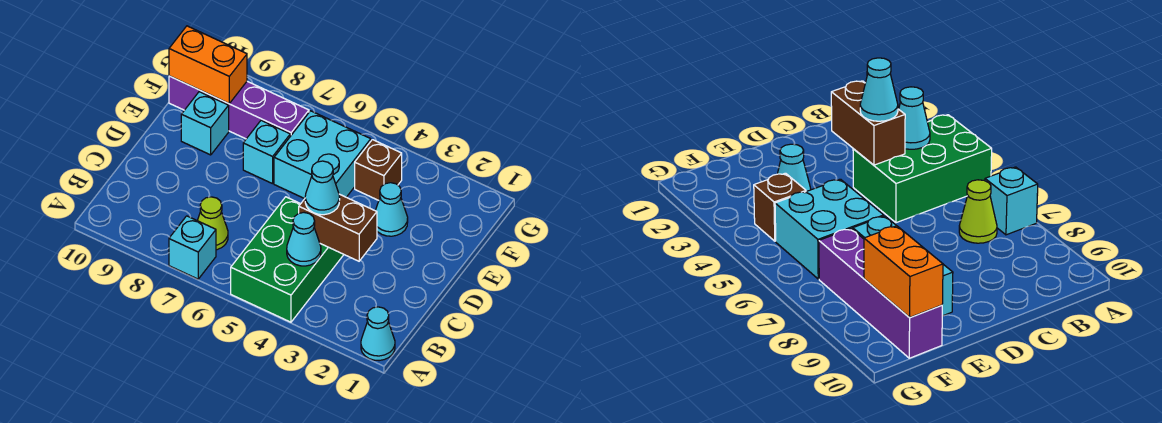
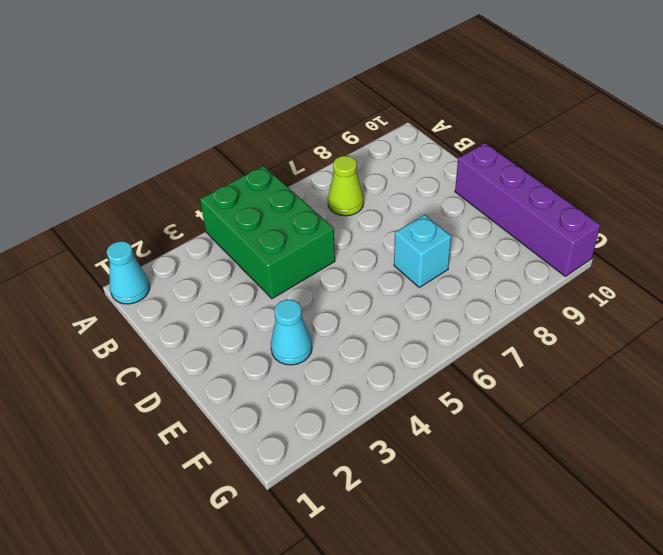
purple 1x4 brick [455,143,600,276] -> purple 1x4 brick turned to [169,76,309,139]
none -> cyan 1x1 brick [169,216,216,279]
none -> cyan 2x2 brick [274,111,371,199]
none -> cyan 1x1 brick [181,92,229,155]

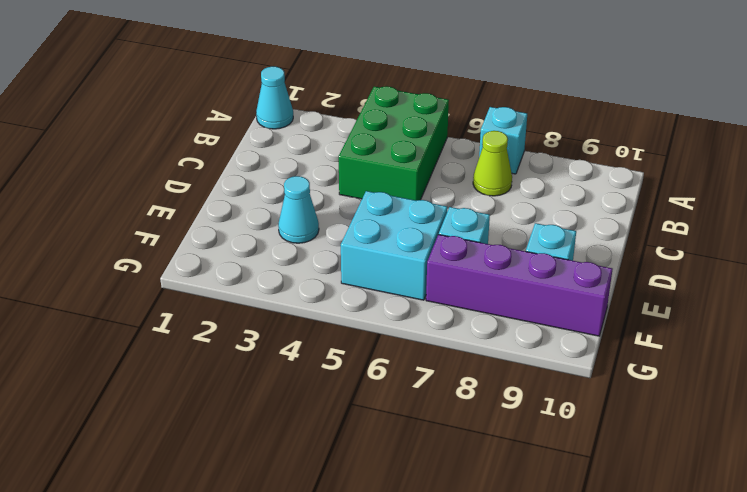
none -> brown 1x1 brick [355,140,402,200]
none -> cyan 1x1 cone [287,213,321,266]
none -> brown 1x2 brick [299,194,377,261]

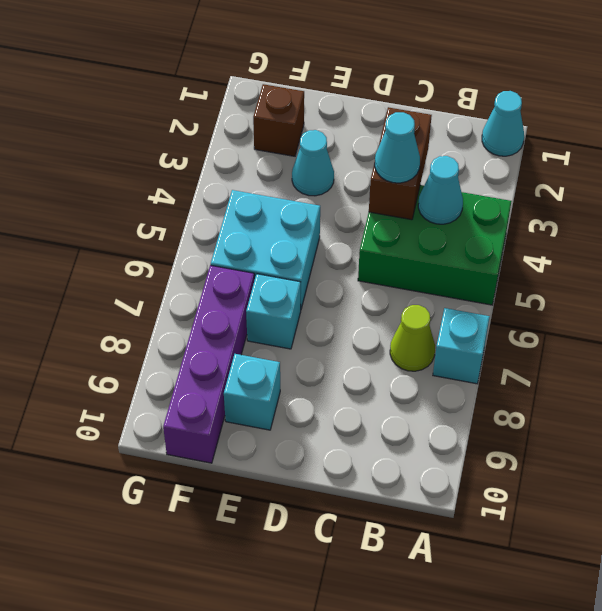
brown 1x1 brick [253,84,304,156] -> brown 1x1 brick moved to [355,140,402,200]
none -> orange 1x2 brick [169,26,247,103]

